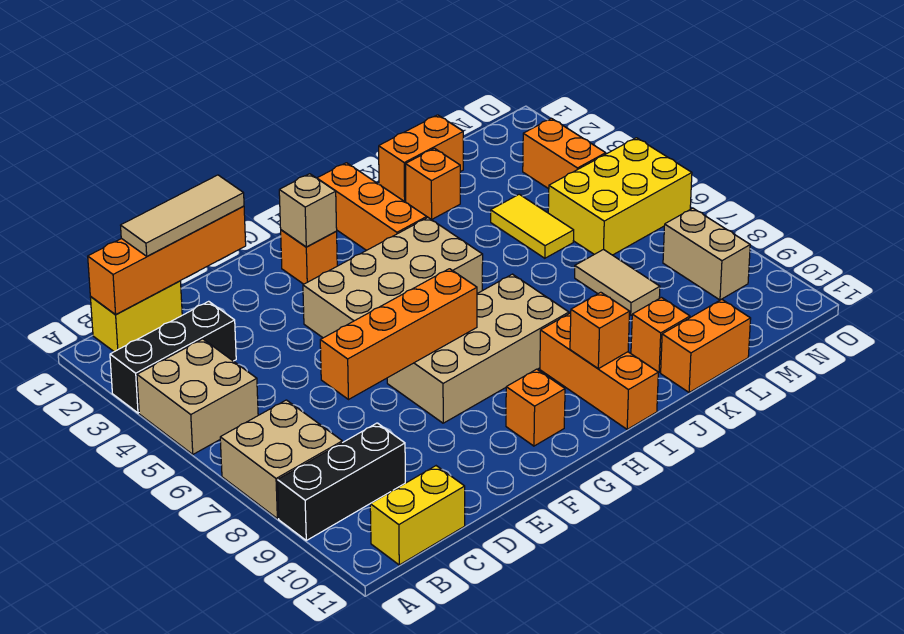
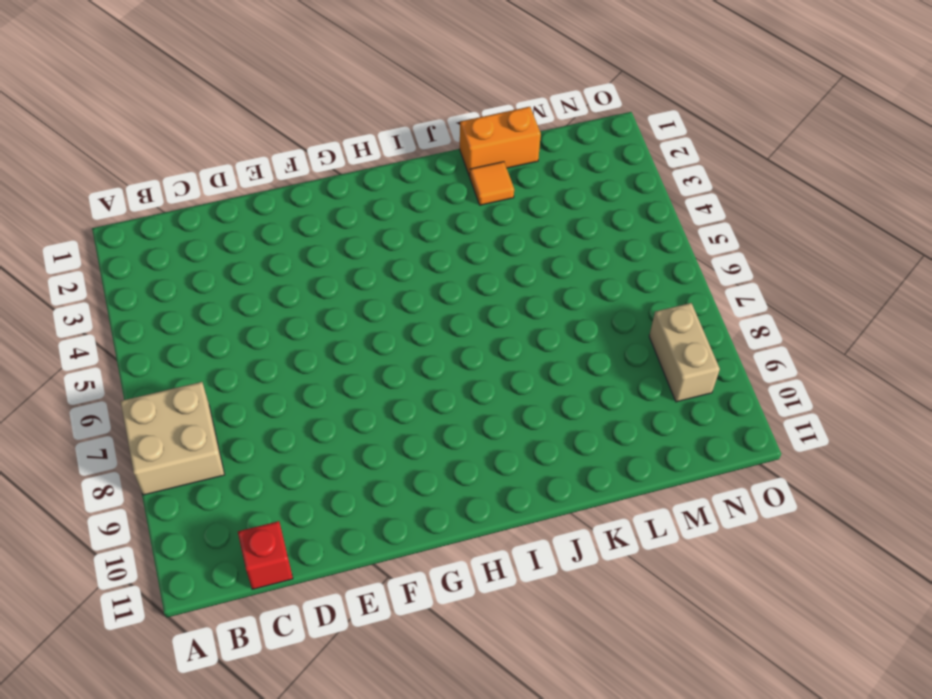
red 1x1 brick [238,521,293,589] -> yellow 1x2 brick [370,466,465,565]
orange 1x1 tile [470,162,514,205] -> orange 1x1 brick [406,148,460,220]
none -> black 1x3 brick [110,301,236,413]
none -> tan 2x2 brick [137,339,258,454]
none -> black 1x3 brick [277,423,405,540]

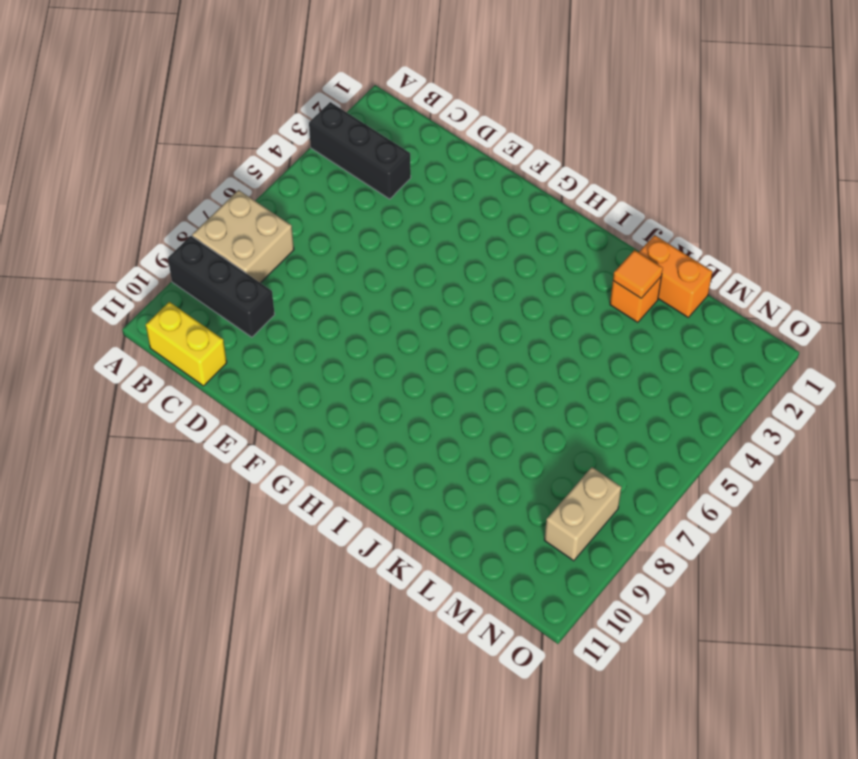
orange 1x1 tile [613,250,663,298] -> none
none -> tan 2x2 brick [137,339,258,454]
none -> yellow 1x2 brick [90,281,182,352]
none -> tan 2x4 brick [303,218,483,338]

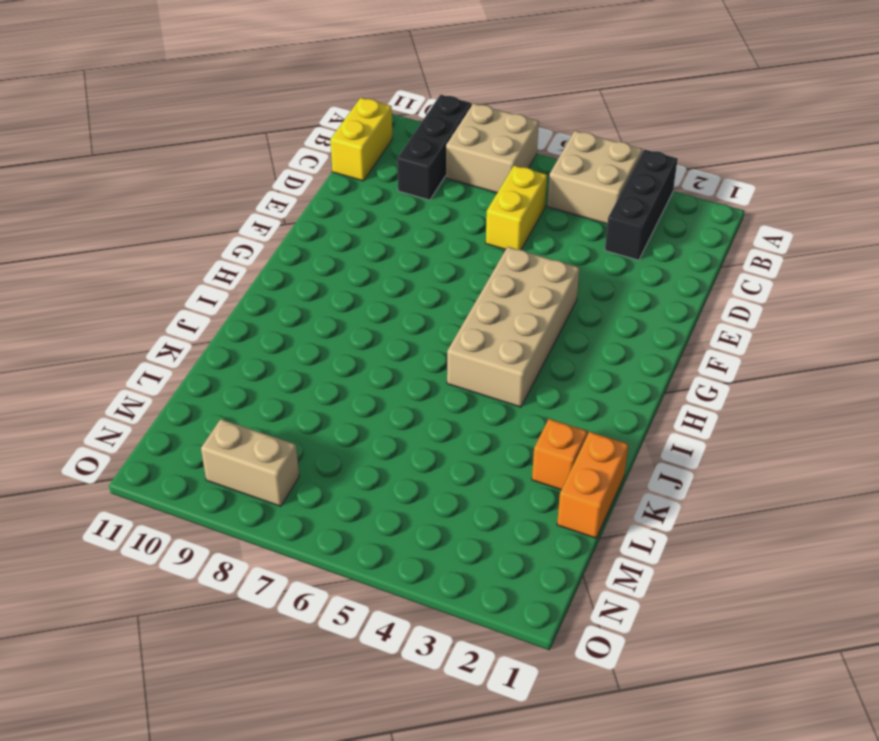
yellow 1x2 brick [486,165,547,250] -> yellow 1x2 brick moved to [90,281,182,352]
none -> tan 2x4 brick [387,274,569,423]
none -> orange 1x1 brick [281,230,337,284]
none -> orange 1x1 brick [506,369,565,446]

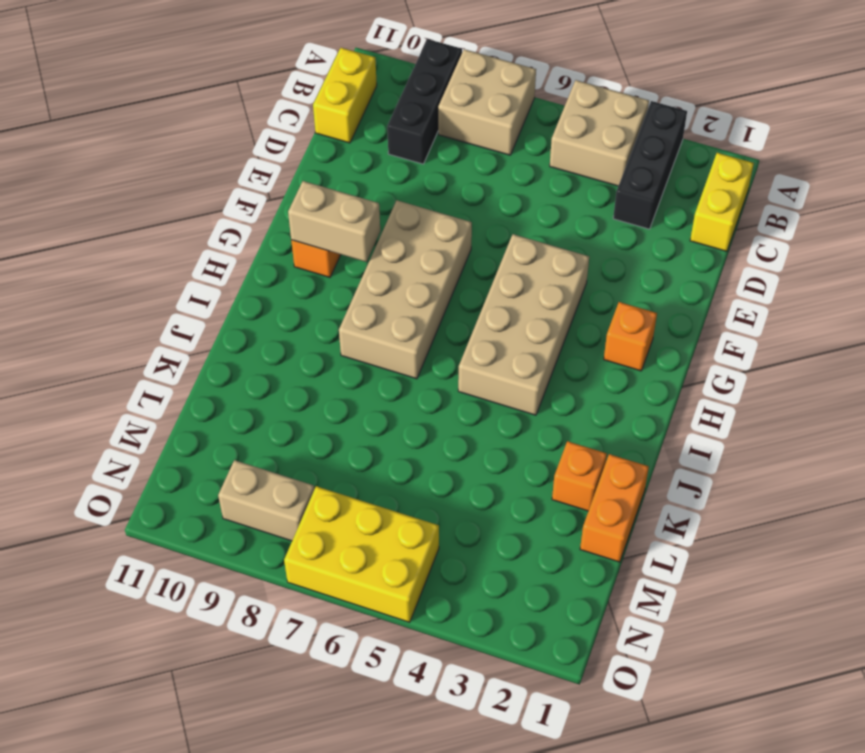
tan 1x2 brick [288,181,380,262] -> none
yellow 2x3 brick [284,486,439,622] -> yellow 2x3 brick turned to [548,138,692,255]
none -> orange 1x3 brick [317,163,427,250]
none -> orange 1x3 brick [540,313,658,429]
none -> orange 1x1 brick [631,298,690,372]

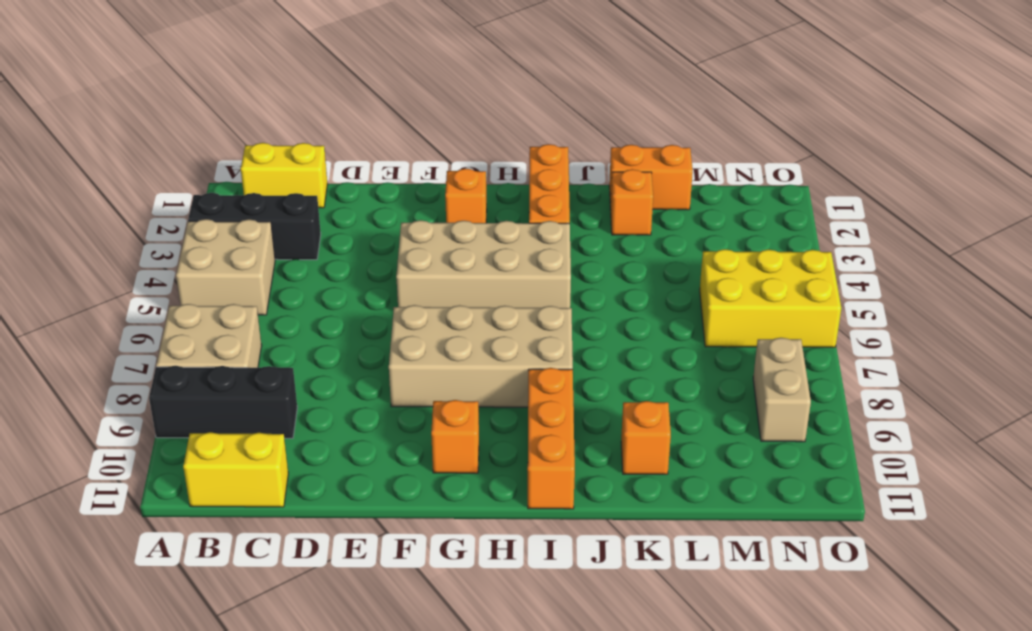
none -> orange 1x2 brick [661,299,751,392]
none -> yellow 1x2 tile [491,194,574,258]
none -> tan 1x2 tile [575,249,660,315]

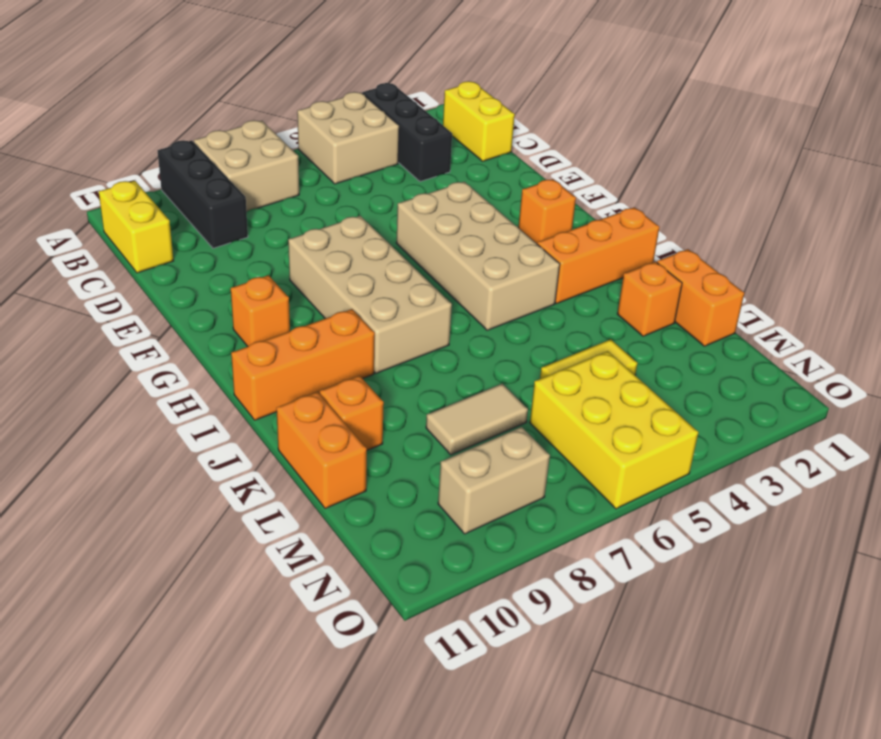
none -> orange 1x2 brick [523,118,606,189]
none -> orange 1x4 brick [88,206,246,314]
none -> orange 1x4 brick [320,269,477,400]

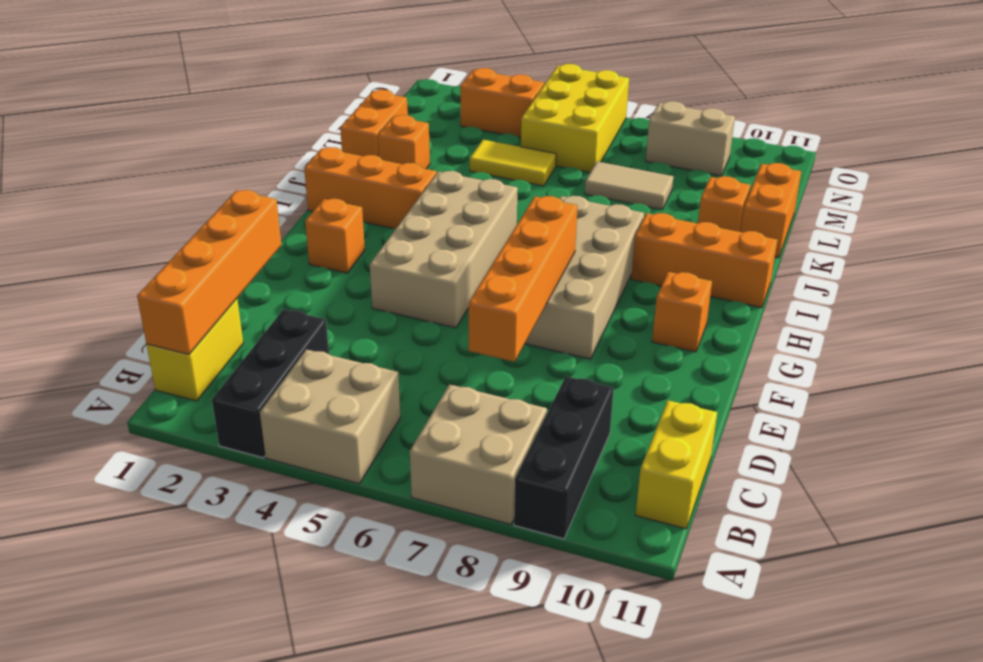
none -> tan 1x1 brick [279,174,337,247]
none -> orange 1x1 brick [570,292,630,369]
none -> tan 1x3 tile [121,175,244,256]

